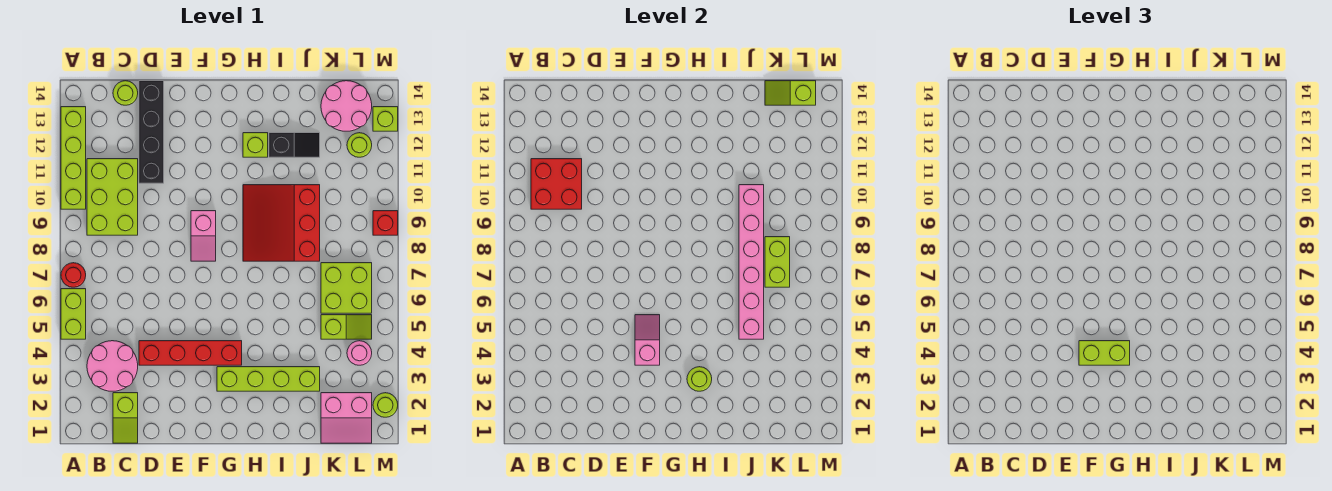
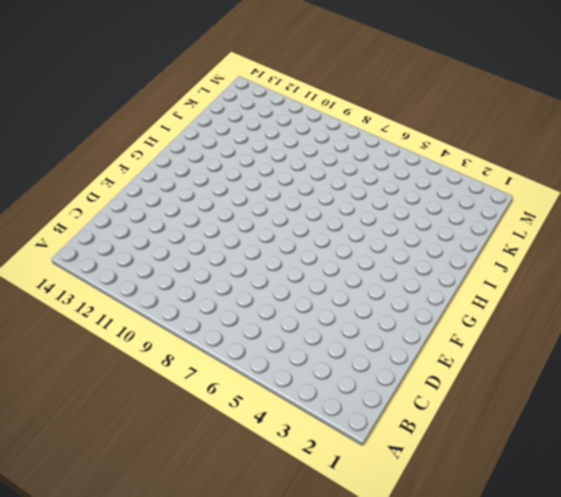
none -> lime 1x2 brick [61,289,86,339]
none -> red 1x1 round brick [61,263,86,287]
none -> lime 1x4 brick [61,107,86,209]
none -> pink 2x2 round brick [87,341,138,391]

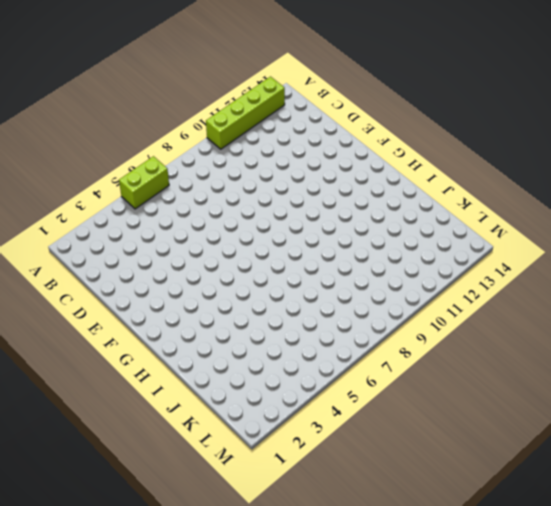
none -> red 1x1 round brick [61,263,86,287]
none -> pink 2x2 round brick [87,341,138,391]
none -> lime 2x3 brick [87,159,138,235]
none -> lime 1x2 slope [113,393,138,443]

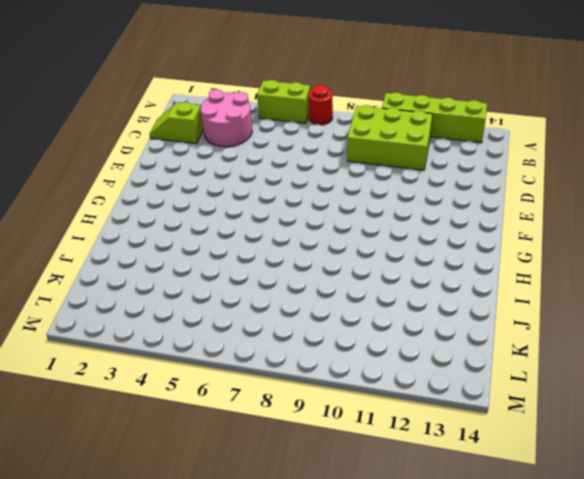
none -> lime 1x1 round brick [113,81,138,105]
none -> red 1x4 brick [139,341,242,365]
none -> black 1x4 brick [139,81,164,183]
none -> pink 1x2 slope [191,211,216,261]

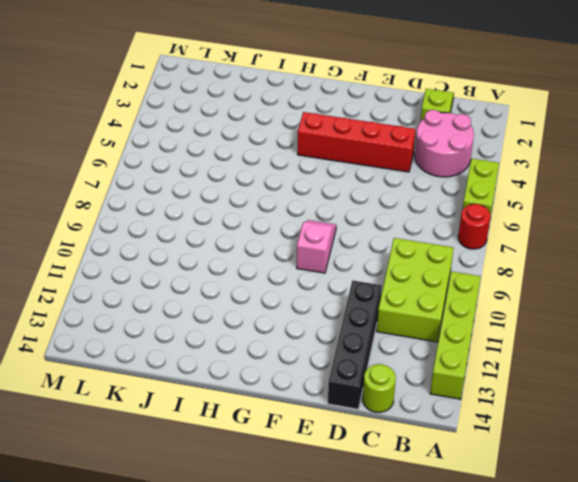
none -> lime 1x4 brick [217,367,320,391]
none -> red 3x3 slope [243,185,320,261]
none -> lime 1x1 brick [243,133,268,157]
none -> black 1x2 slope [269,133,320,157]

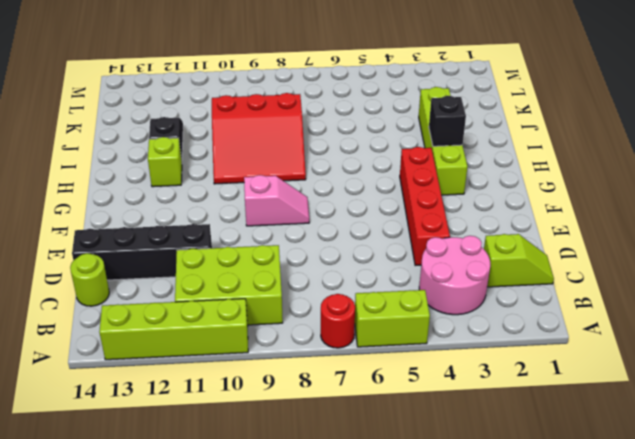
black 1x1 brick [429,96,466,146] -> lime 1x1 round brick [687,367,712,391]
none -> pink 2x2 slope [321,393,372,443]
none -> lime 1x2 slope [321,315,372,339]
none -> lime 2x2 brick [321,263,372,313]
none -> pink 2x2 round brick [321,81,372,131]

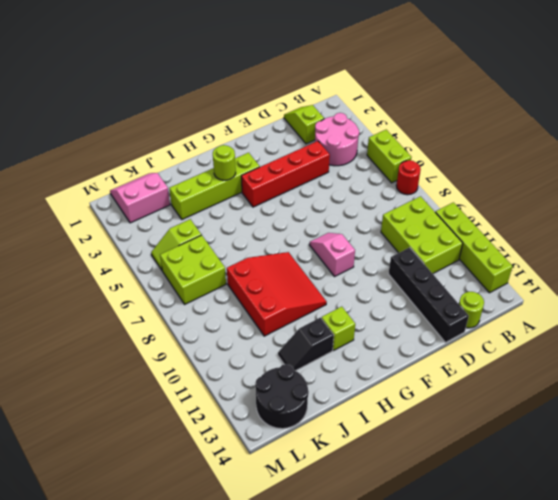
black 2x2 round brick [255,364,309,429] -> pink 2x2 round brick [321,81,372,131]
none -> pink 1x1 round brick [347,341,372,365]
none -> lime 1x1 round brick [347,133,372,157]
none -> lime 1x1 round brick [373,393,398,417]
none -> red 1x1 brick [373,211,398,235]

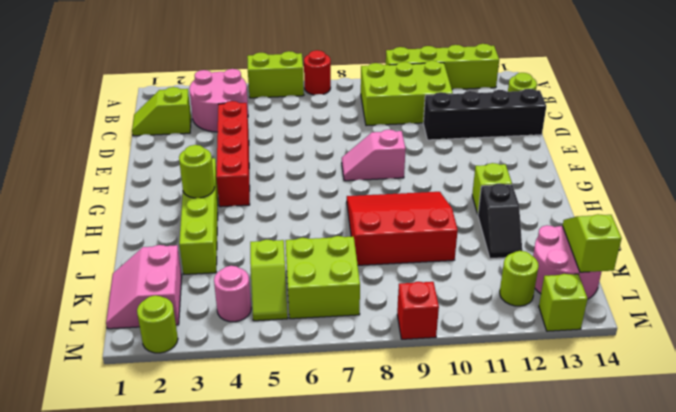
none -> red 2x2 brick [531,159,582,209]
none -> pink 1x2 slope [635,315,660,365]
none -> pink 1x6 brick [739,185,764,339]
none -> lime 1x2 brick [765,237,790,287]

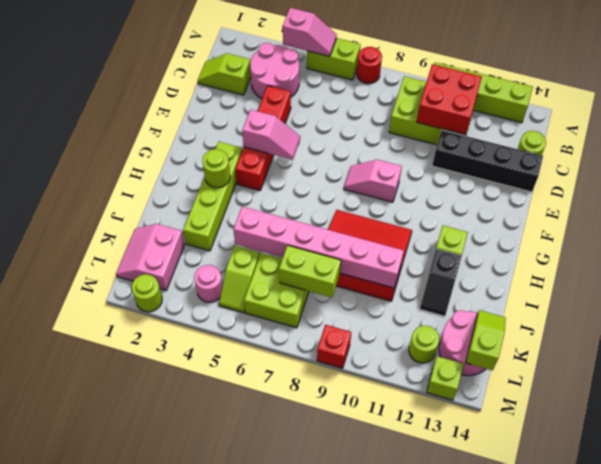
pink 1x2 slope [283,8,337,56] -> none
none -> lime 1x2 brick [1079,341,1130,365]

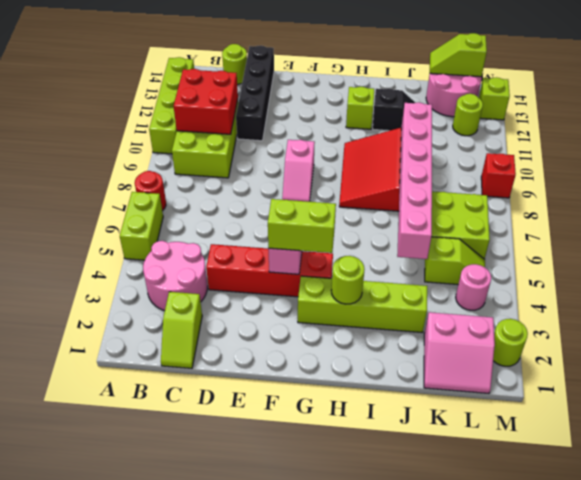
none -> lime 1x2 brick [765,237,790,287]

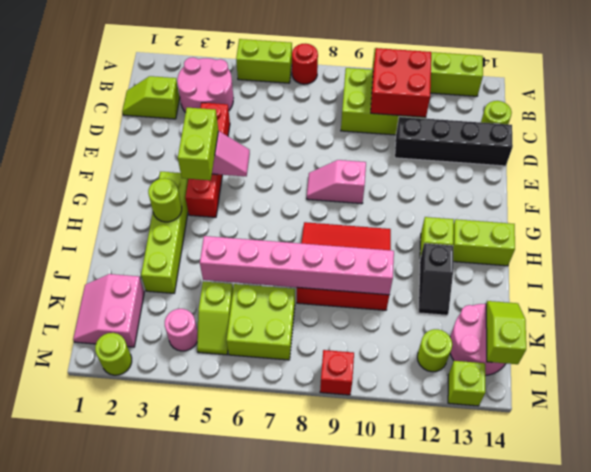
lime 1x2 brick [453,219,515,266] -> lime 1x2 brick moved to [765,237,790,287]

